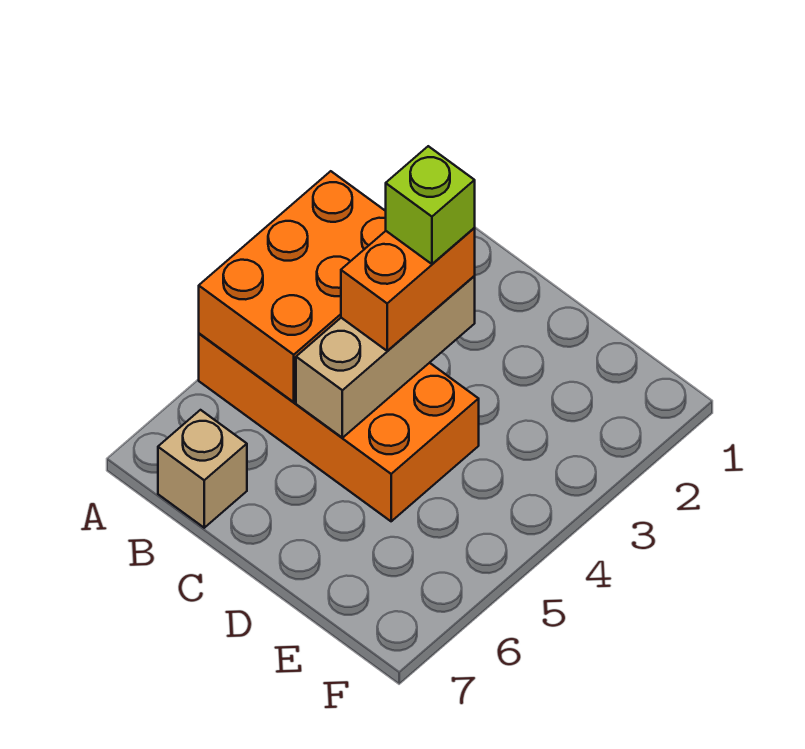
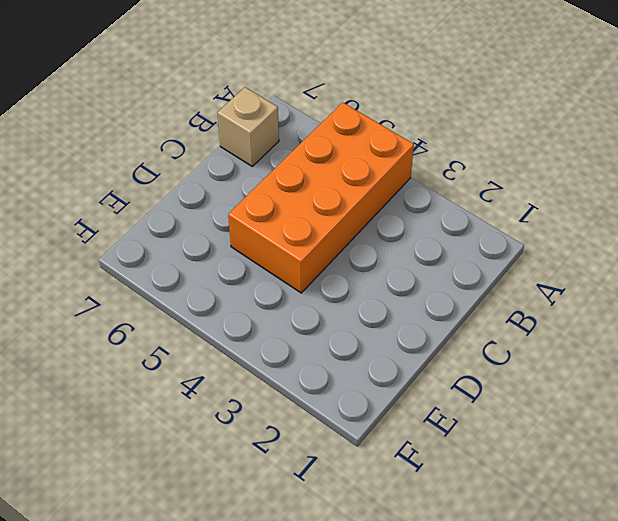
none -> orange 2x3 brick [199,171,386,402]
none -> tan 1x3 brick [296,276,475,438]

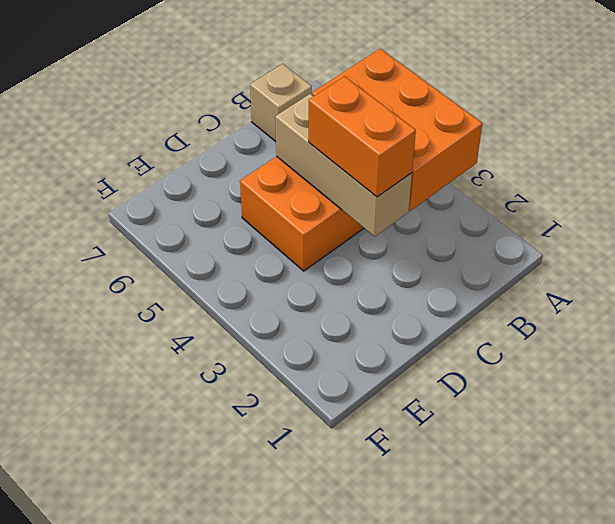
none -> lime 1x1 brick [386,146,475,264]

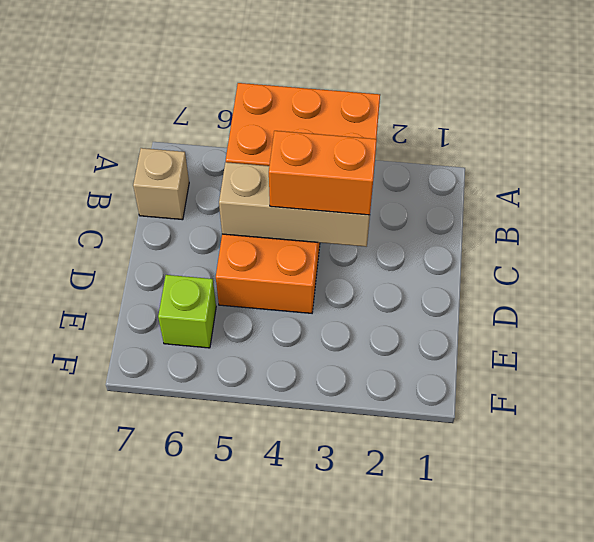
lime 1x1 brick [158,275,216,348] -> lime 1x1 brick moved to [386,146,475,264]

